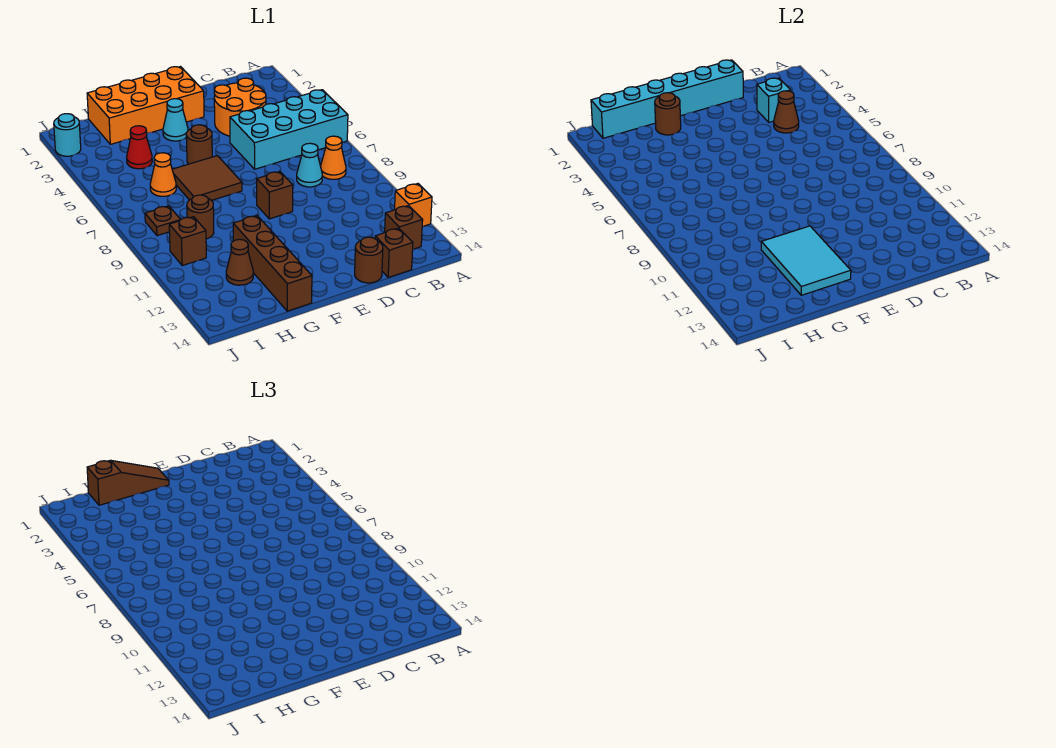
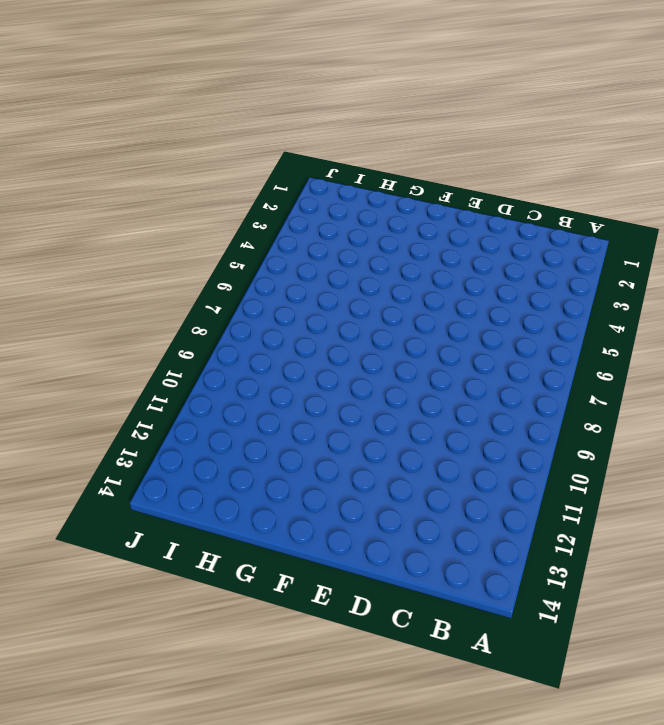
none -> cyan 2x4 brick [230,90,348,169]
none -> orange 1x1 brick [395,184,432,227]
none -> orange 1x1 cone [321,136,346,179]

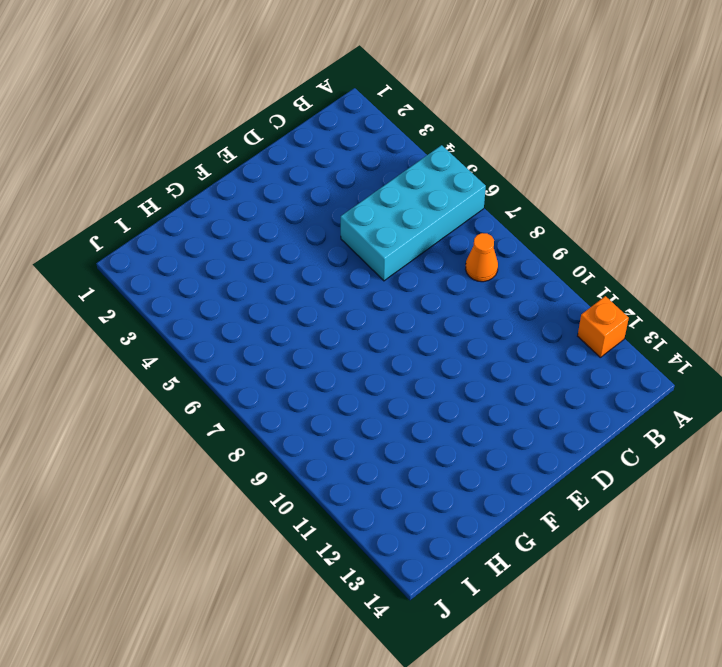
none -> brown 1x1 brick [385,206,423,249]
none -> orange 2x2 round brick [214,78,266,136]
none -> cyan 1x1 cone [297,143,322,187]

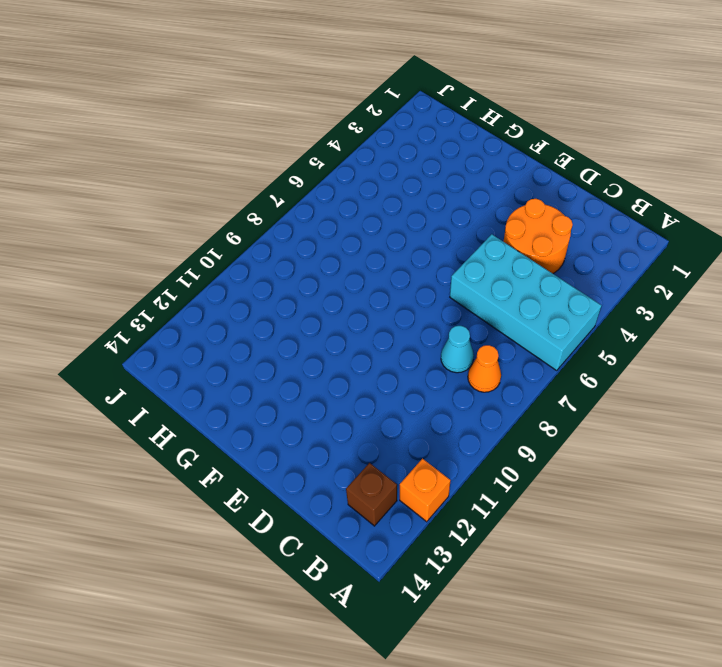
none -> brown 1x1 brick [375,228,413,277]
none -> brown 1x1 round brick [355,237,383,283]
none -> orange 2x4 brick [87,67,204,144]

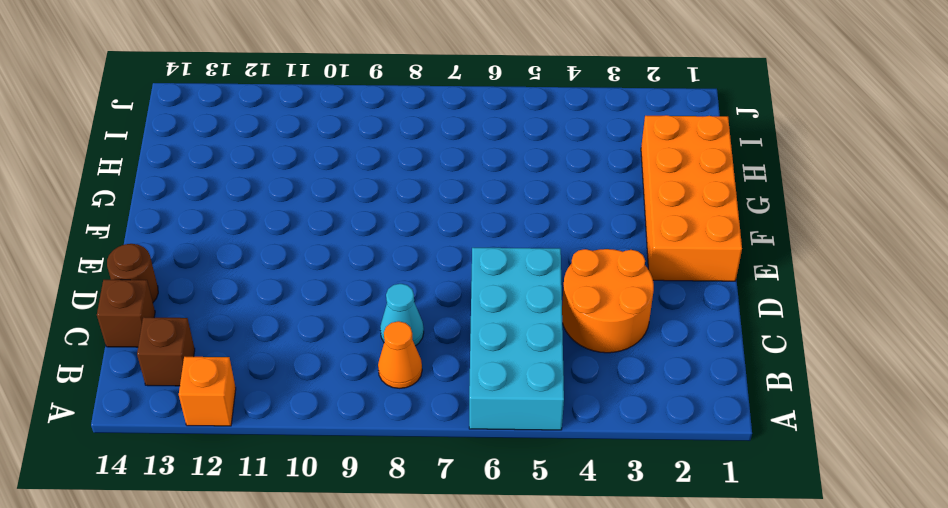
none -> brown 1x1 brick [257,172,293,219]
none -> cyan 1x1 cone [163,99,188,141]
none -> brown 1x1 round brick [186,125,212,164]

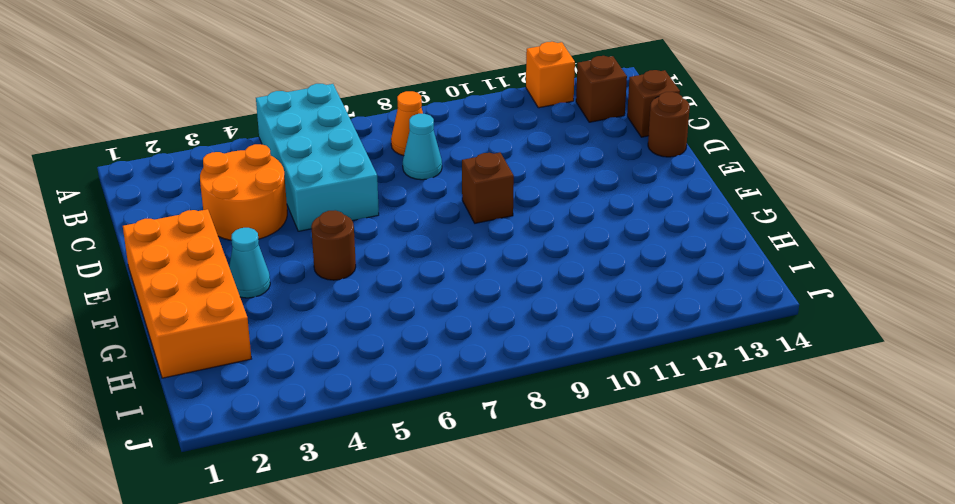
none -> brown 2x2 tile [172,156,242,200]
none -> brown 1x4 brick [233,216,312,311]
none -> red 1x1 cone [127,126,152,169]

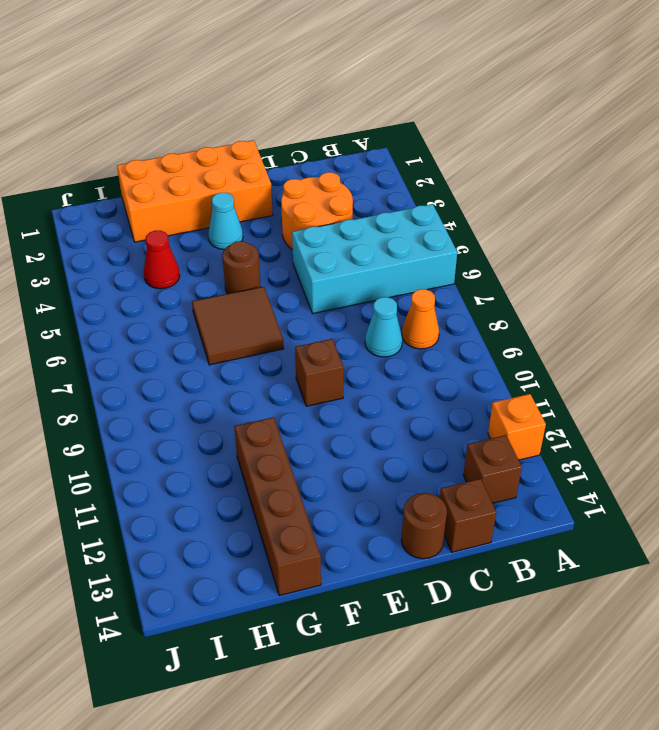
none -> orange 1x1 cone [150,153,176,196]
none -> brown 1x1 round brick [187,195,214,239]
none -> brown 1x1 cone [226,239,253,285]

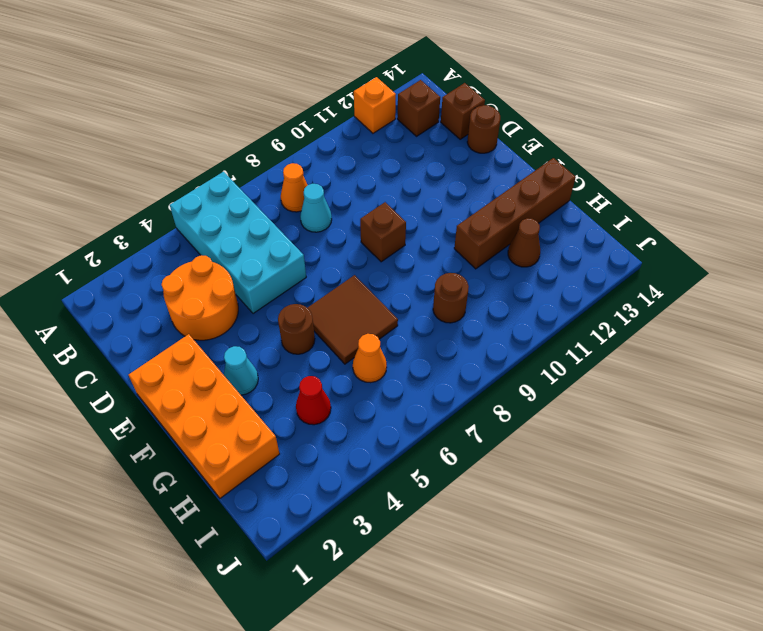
none -> brown 1x1 plate [145,206,181,236]
none -> brown 1x1 brick [169,217,206,266]
none -> cyan 1x1 round brick [54,114,81,156]

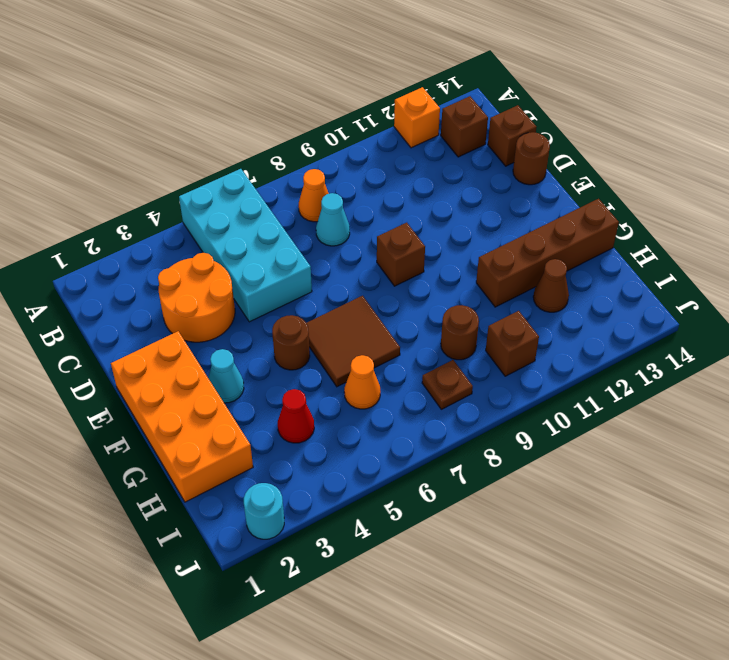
none -> cyan 1x1 brick [757,78,791,122]
none -> brown 1x1 cone [774,91,799,133]
none -> cyan 1x6 brick [591,60,743,138]

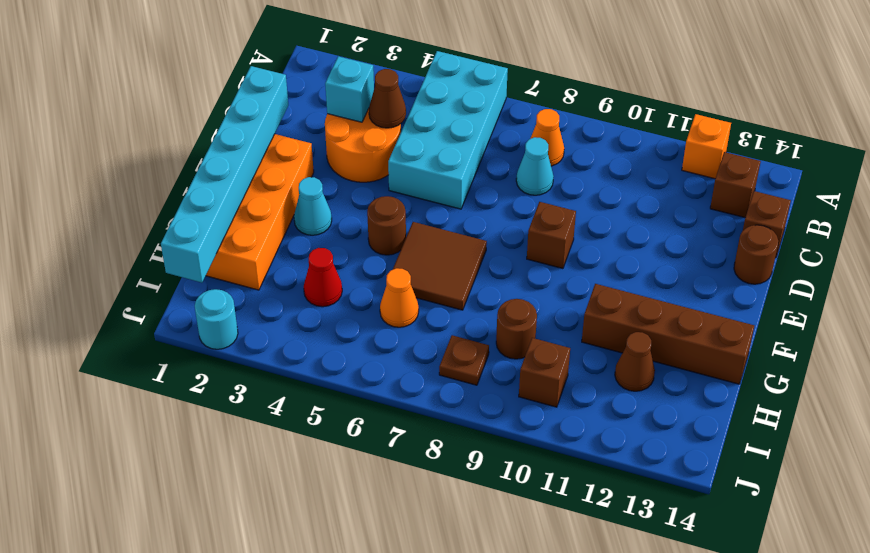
none -> cyan 2x3 tile [761,226,851,295]
none -> brown 1x1 round brick [655,93,681,135]
none -> brown 1x3 slope [87,460,169,505]

